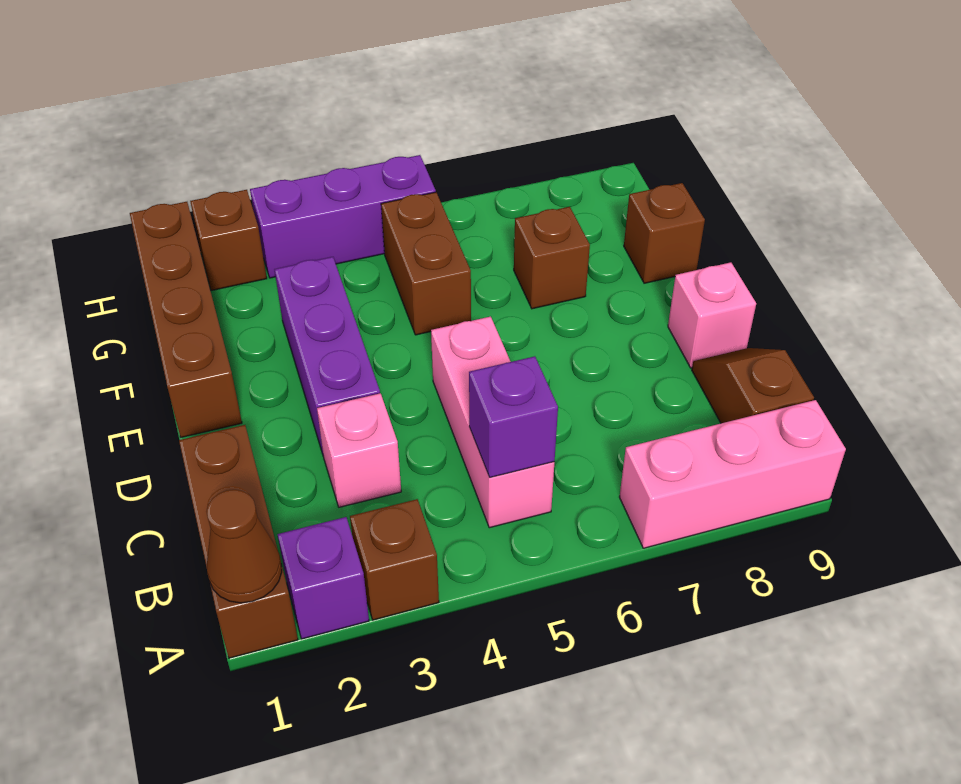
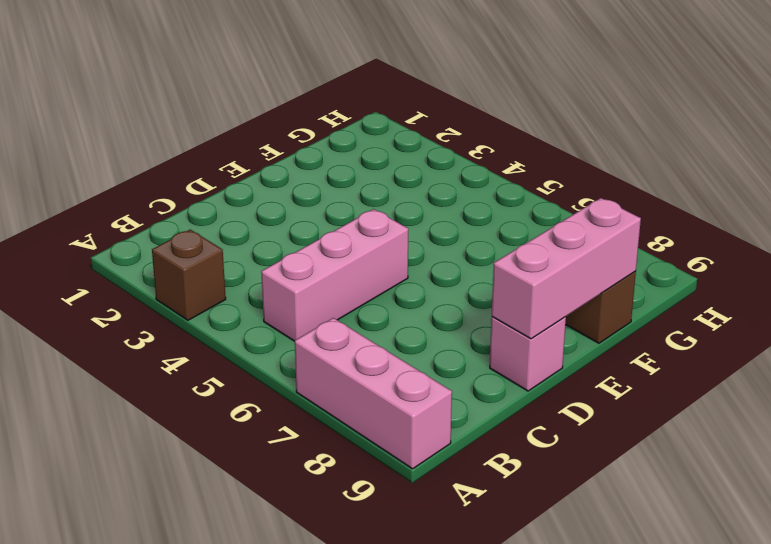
pink 1x3 brick [492,198,641,339] -> none
none -> brown 1x3 brick [179,425,298,658]
none -> purple 1x1 brick [277,517,369,639]
none -> brown 1x2 slope [692,348,814,423]

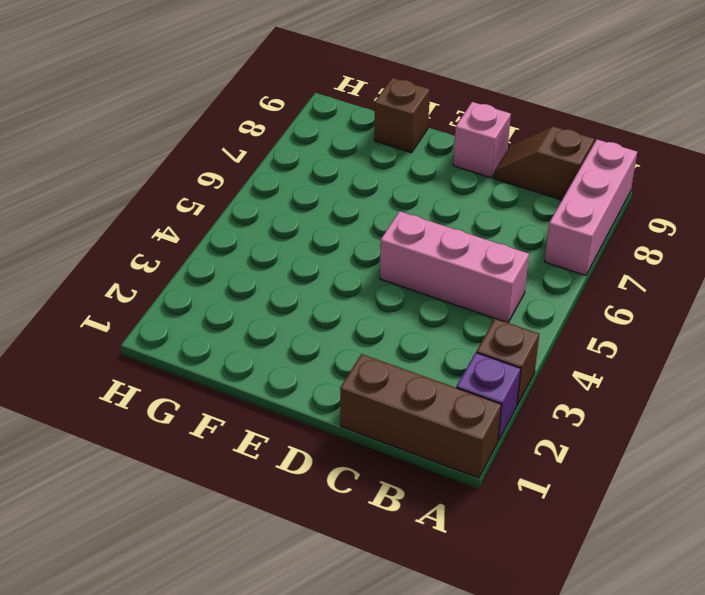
none -> pink 1x1 brick [317,393,401,507]
none -> purple 1x3 brick [274,257,380,454]
none -> brown 1x4 brick [130,202,242,437]

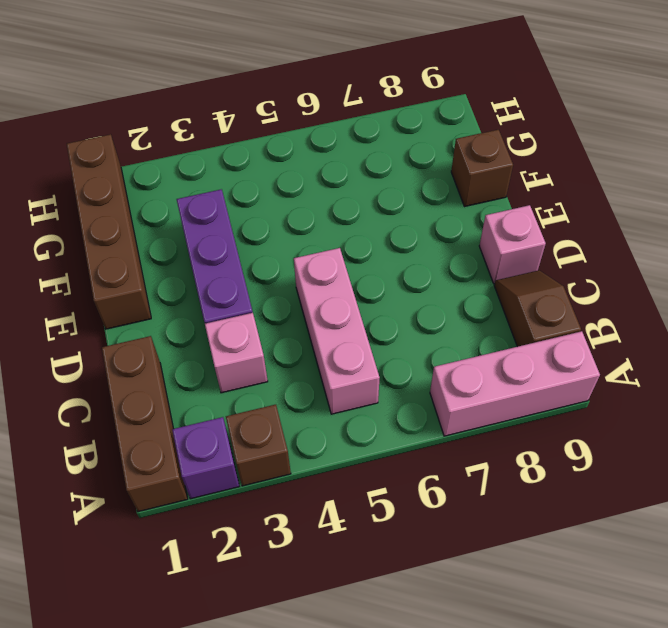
none -> brown 1x2 brick [381,192,471,335]
none -> brown 1x1 brick [514,207,590,309]
none -> brown 1x1 brick [190,190,267,291]

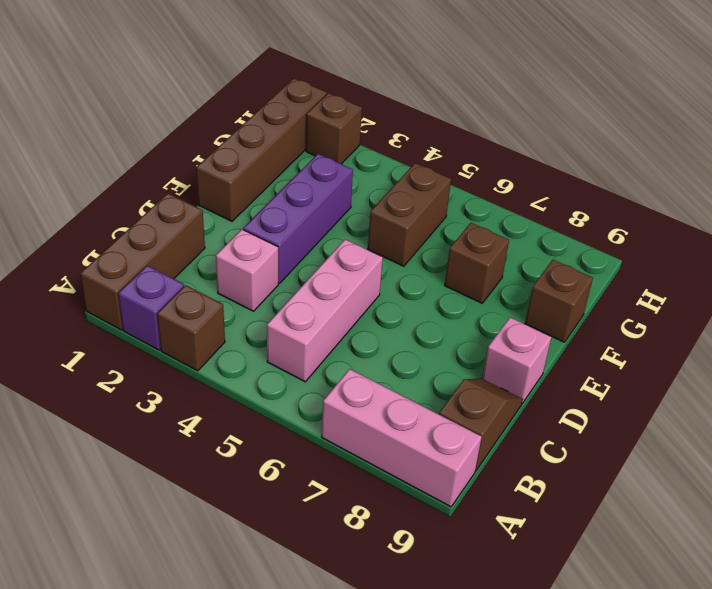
none -> purple 1x3 brick [250,155,436,278]
none -> brown 1x1 cone [206,490,282,603]
none -> purple 1x1 brick [469,356,558,477]

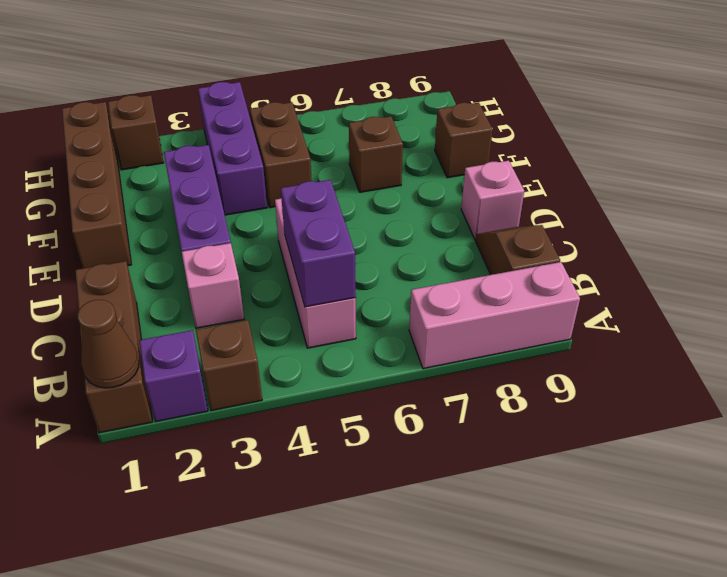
purple 1x2 brick [281,180,356,307] -> purple 1x1 brick [469,356,558,477]
purple 1x3 brick [198,82,267,215] -> purple 1x3 brick turned to [250,155,436,278]

